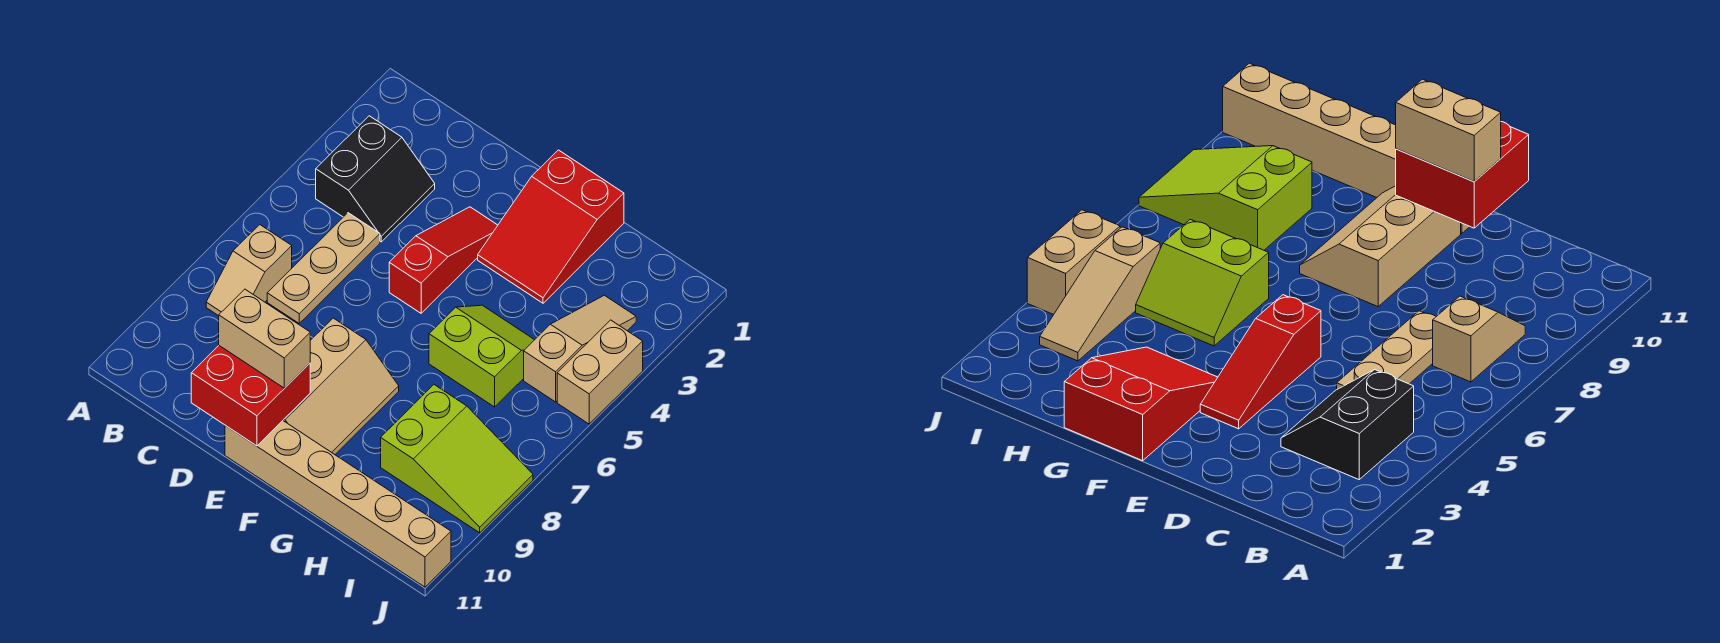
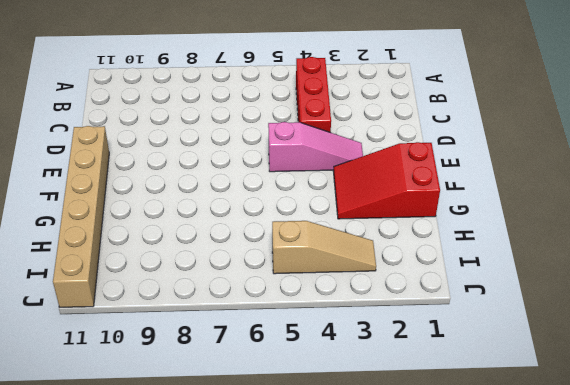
red 1x3 brick [296,57,331,132] -> black 2x2 slope [316,116,435,242]
pink 1x3 slope [268,122,363,172] -> red 1x3 slope [389,207,498,313]
none -> tan 1x2 slope [206,225,292,316]
none -> tan 1x3 plate [267,213,380,323]
none -> tan 2x3 slope [283,318,399,454]

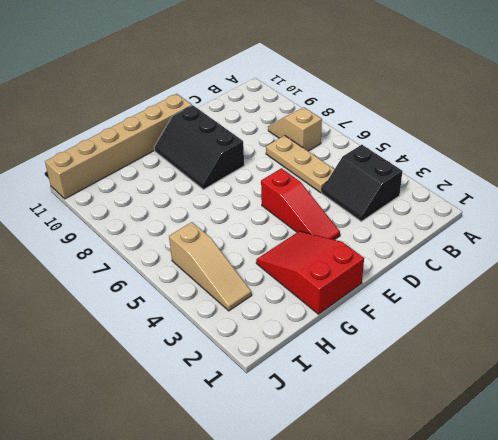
black 2x3 slope [154,105,244,190] -> tan 2x3 slope [283,318,399,454]
none -> lime 2x2 slope [429,305,534,407]
none -> lime 2x3 slope [381,385,533,533]
none -> tan 1x2 brick [557,320,643,424]

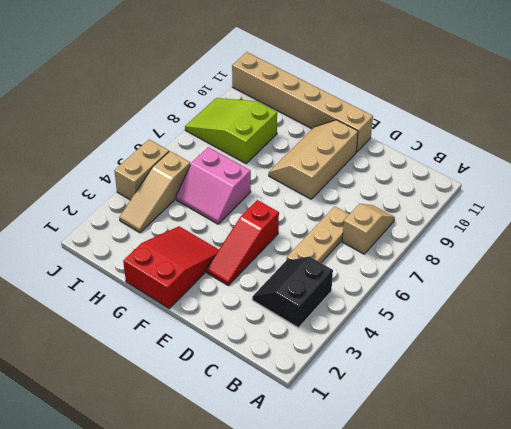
pink 2x2 slope [176,147,251,224] -> lime 2x2 slope [429,305,534,407]
none -> red 2x2 brick [191,346,310,446]
none -> tan 1x2 brick [219,289,310,388]

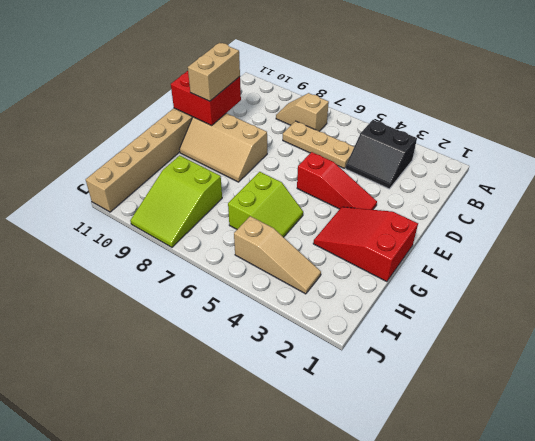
none -> tan 1x2 brick [557,320,643,424]

